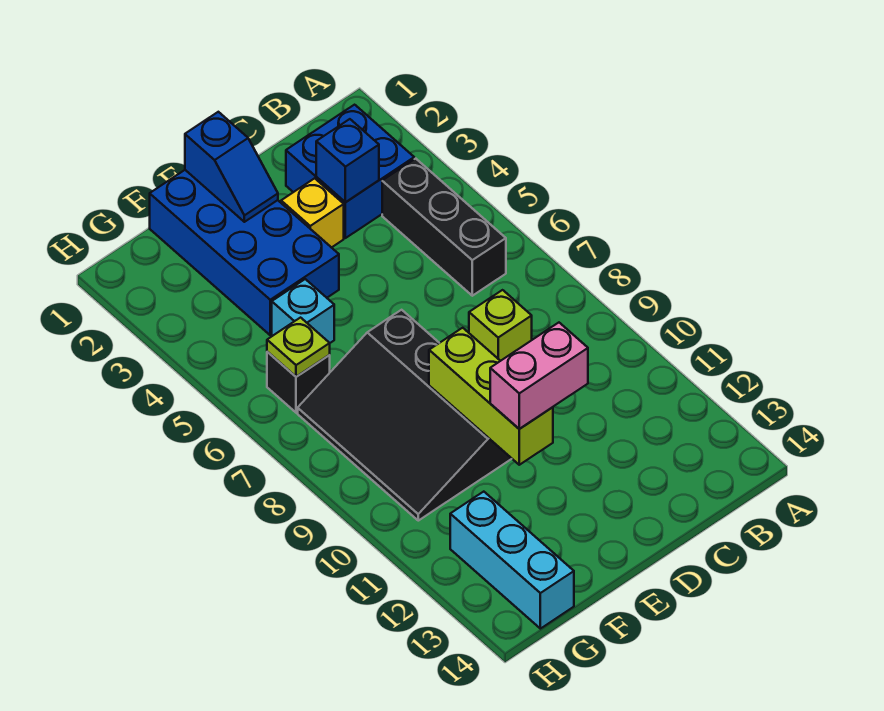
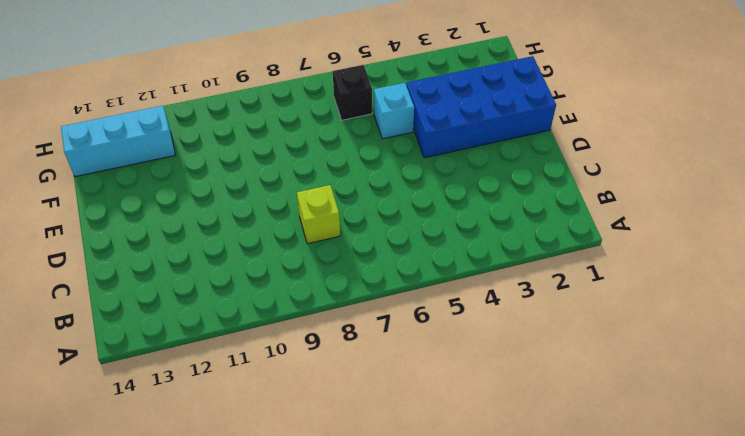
none -> blue 2x2 brick [286,105,414,238]
none -> black 1x3 brick [382,159,506,296]
none -> yellow 1x1 brick [281,178,344,248]

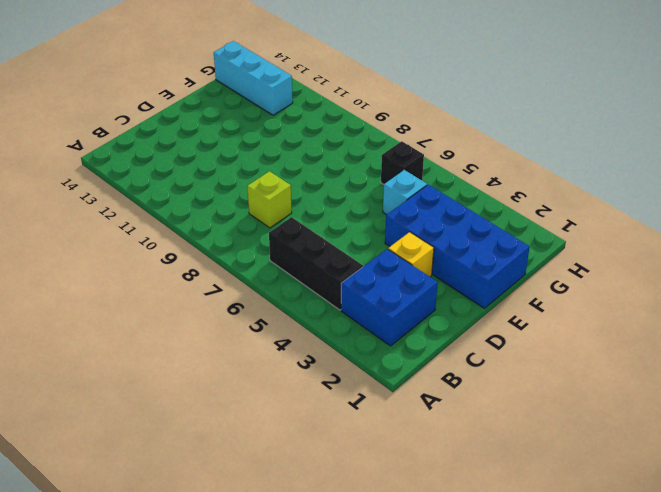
none -> black 3x4 slope [298,310,512,521]
none -> blue 1x1 brick [316,119,379,202]
none -> blue 1x2 slope [185,112,278,222]

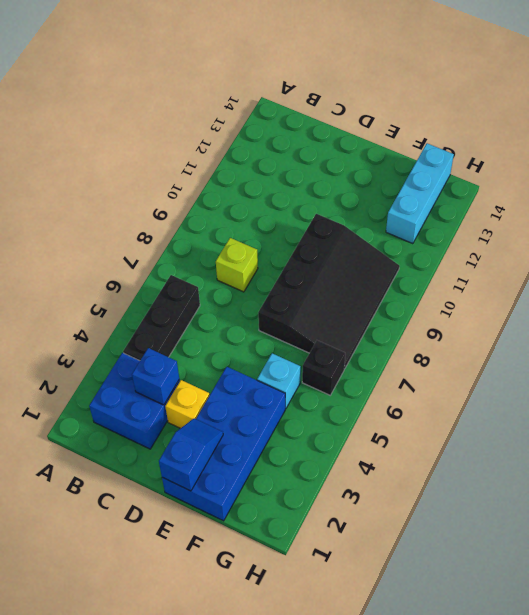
none -> lime 1x3 brick [429,328,553,465]
none -> lime 1x1 plate [267,318,330,377]
none -> pink 1x2 brick [490,323,588,429]

